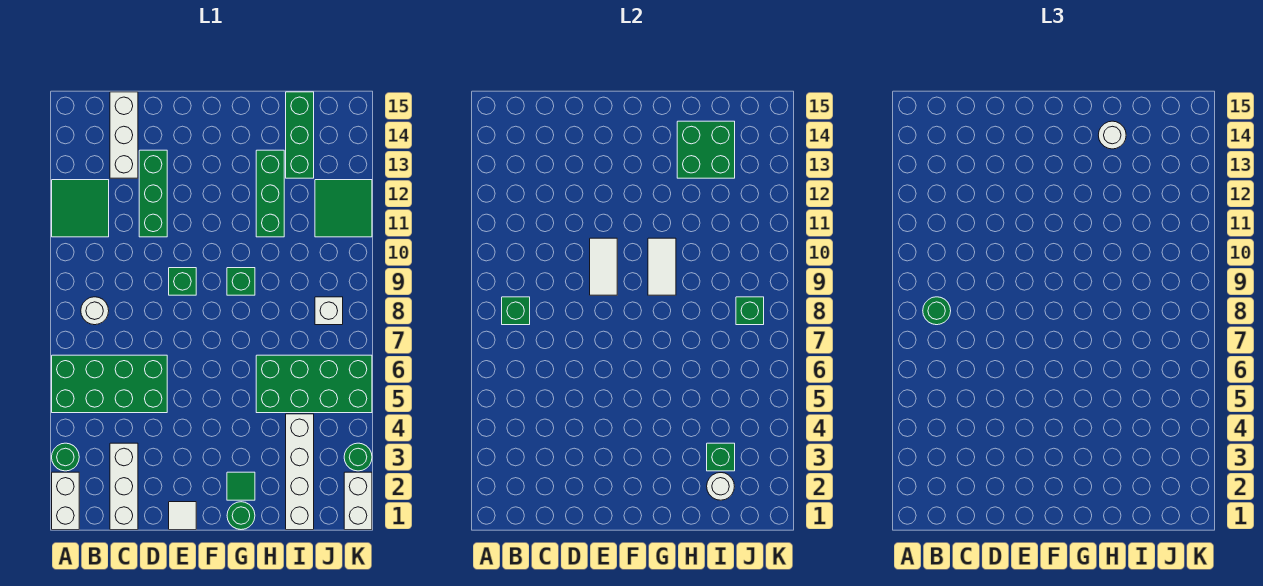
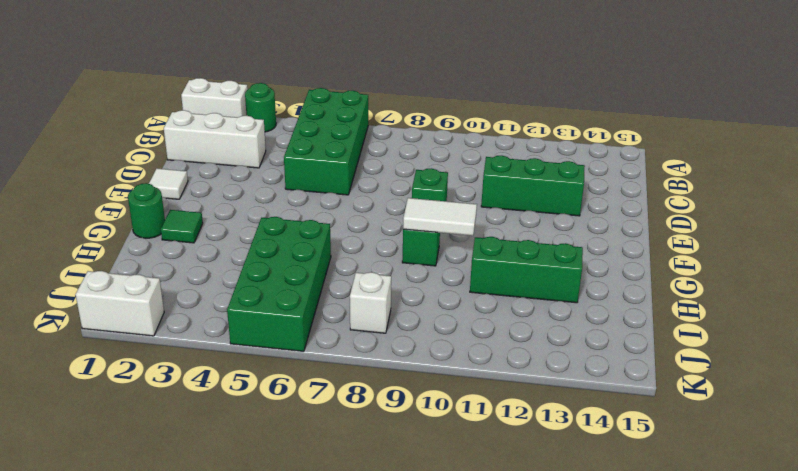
none -> green 2x2 tile [52,180,109,237]
none -> white 1x1 round brick [81,297,109,325]
none -> white 1x3 brick [110,92,138,178]
none -> white 1x4 brick [286,414,314,530]

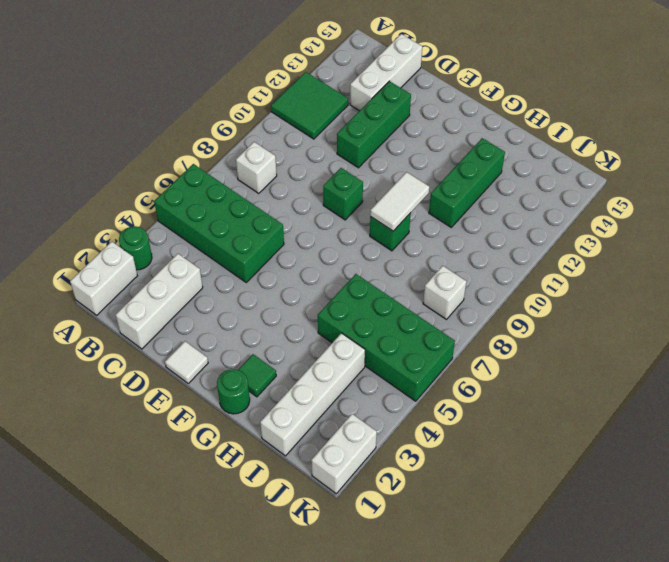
white 1x1 brick [236,142,277,194] -> white 1x1 round brick [81,297,109,325]
none -> green 1x3 brick [286,92,314,178]
none -> green 2x2 tile [315,180,372,237]
none -> green 1x1 round brick [344,443,372,471]
none -> green 1x1 brick [502,297,530,325]

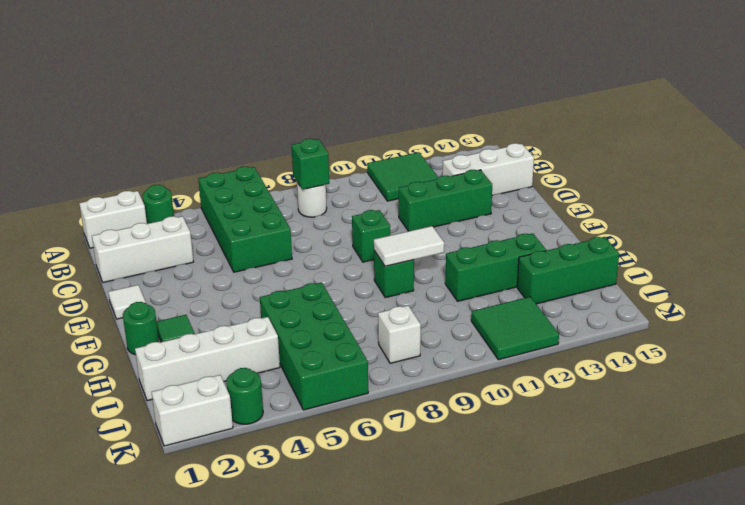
none -> white 1x2 tile [590,238,617,295]
none -> green 2x2 brick [677,121,735,178]
none -> white 1x1 round brick [707,473,734,500]
none -> green 1x1 brick [707,443,735,471]

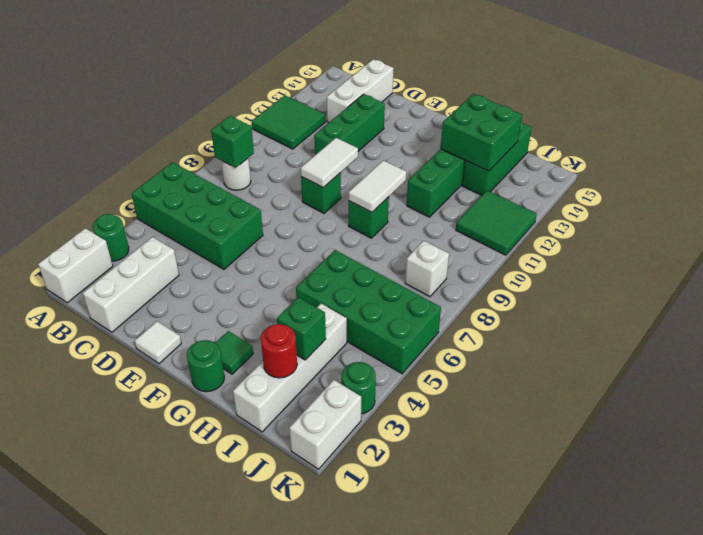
red 1x1 round brick [261,324,297,378] -> white 1x1 round brick [707,473,734,500]
none -> green 1x1 brick [736,297,764,325]
none -> green 1x1 round brick [923,297,951,325]
none -> white 1x1 round brick [1098,121,1126,149]

